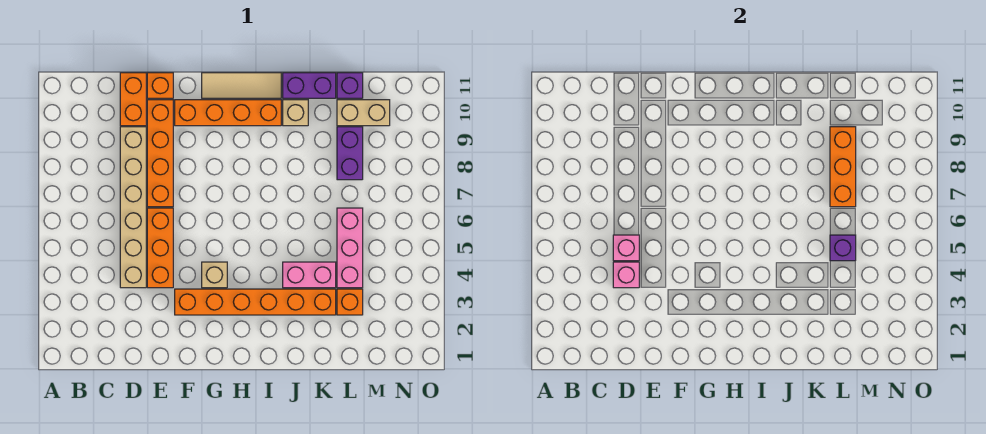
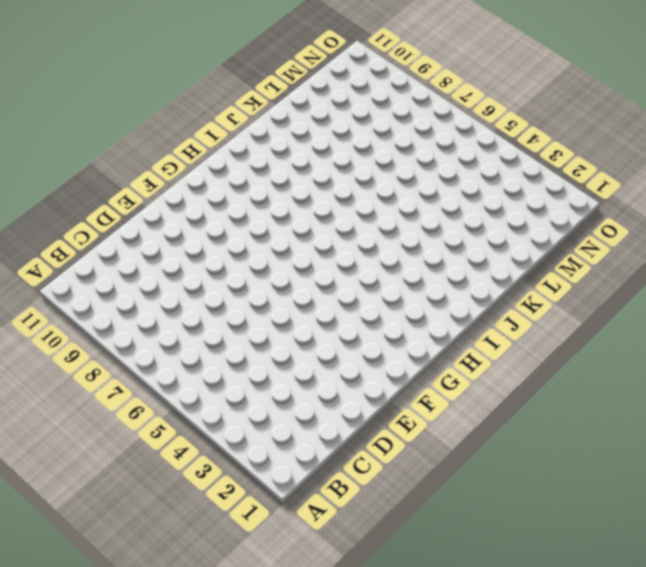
none -> tan 1x6 brick [120,127,146,288]
none -> orange 1x2 brick [120,73,146,126]
none -> orange 1x3 brick [147,208,173,288]

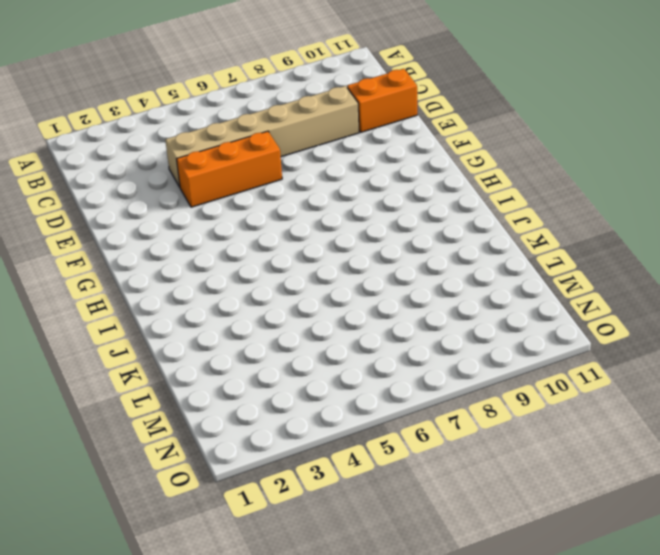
none -> orange 1x4 brick [147,100,173,207]
none -> orange 1x1 brick [147,73,173,98]
none -> orange 1x6 brick [175,289,336,315]

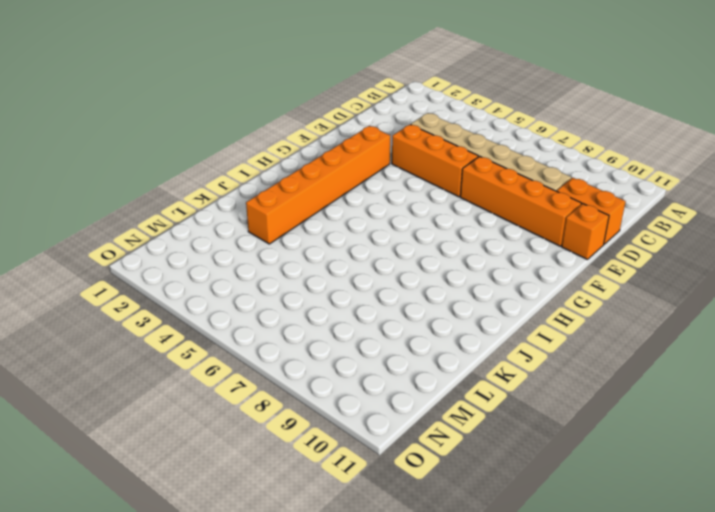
none -> orange 1x4 brick [175,100,281,126]
none -> tan 1x1 brick [202,262,227,288]
none -> tan 1x3 tile [202,73,281,98]

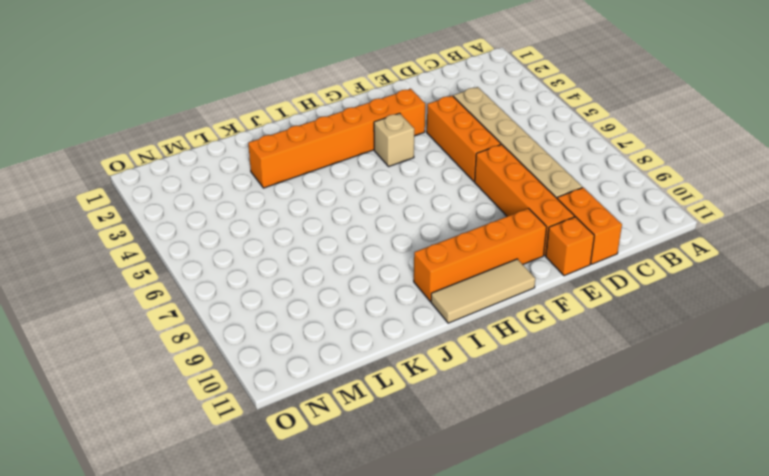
none -> pink 1x2 brick [283,262,336,288]
none -> tan 1x1 brick [283,100,308,126]
none -> purple 1x2 brick [283,73,336,98]

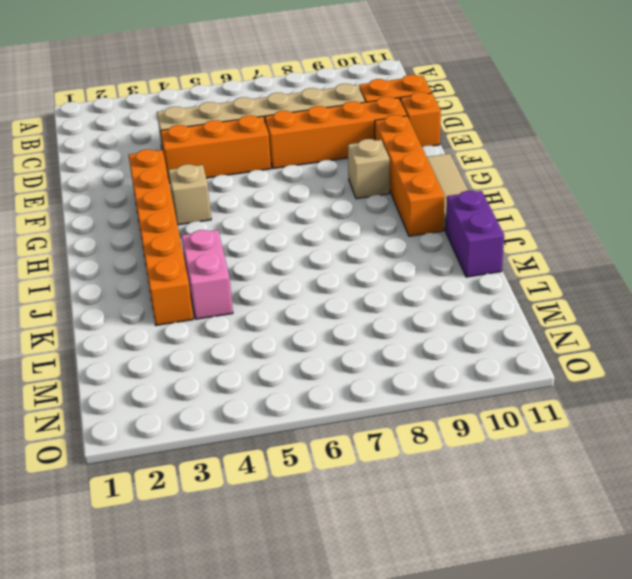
tan 1x1 brick [348,139,389,199] -> tan 1x1 brick moved to [283,100,308,126]
none -> orange 1x1 brick [337,289,363,315]
none -> pink 1x3 brick [337,208,363,288]
none -> purple 1x2 brick [337,127,363,180]

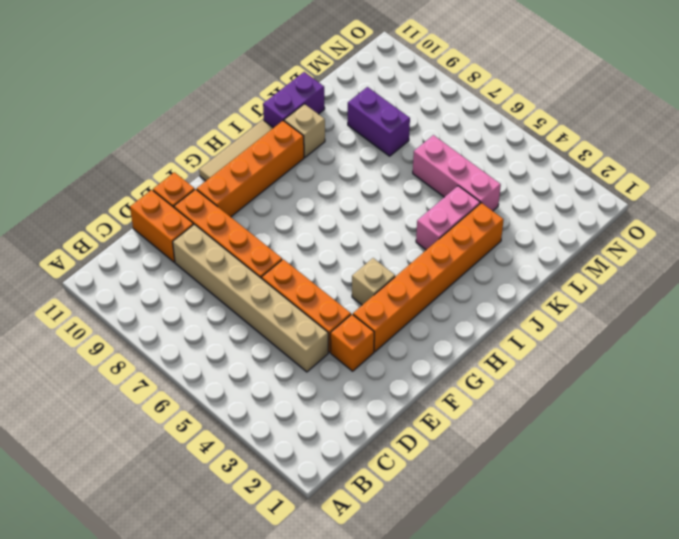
orange 1x1 brick [330,314,374,371] -> orange 1x1 brick moved to [337,289,363,315]
none -> tan 1x2 brick [337,100,390,126]
none -> purple 1x1 brick [337,73,363,98]
none -> pink 1x1 brick [613,262,639,288]

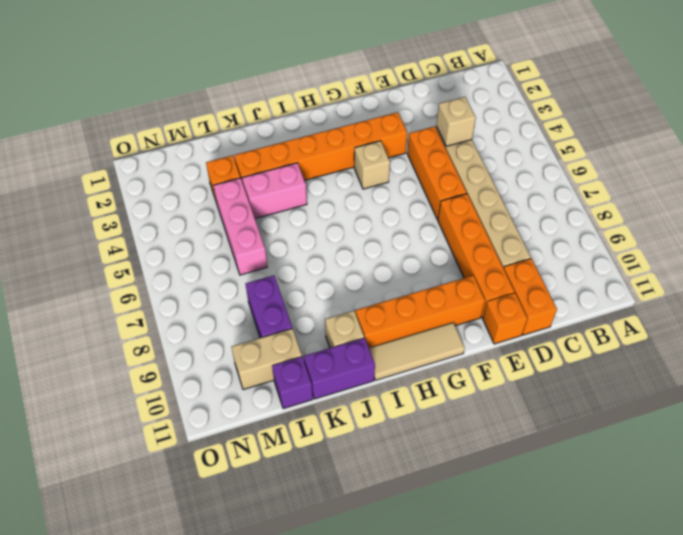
tan 1x1 brick [436,97,476,146] -> pink 1x1 brick [613,262,639,288]
none -> pink 1x1 brick [613,235,639,261]
none -> purple 1x1 brick [830,235,856,261]
none -> orange 1x3 brick [830,127,856,207]

